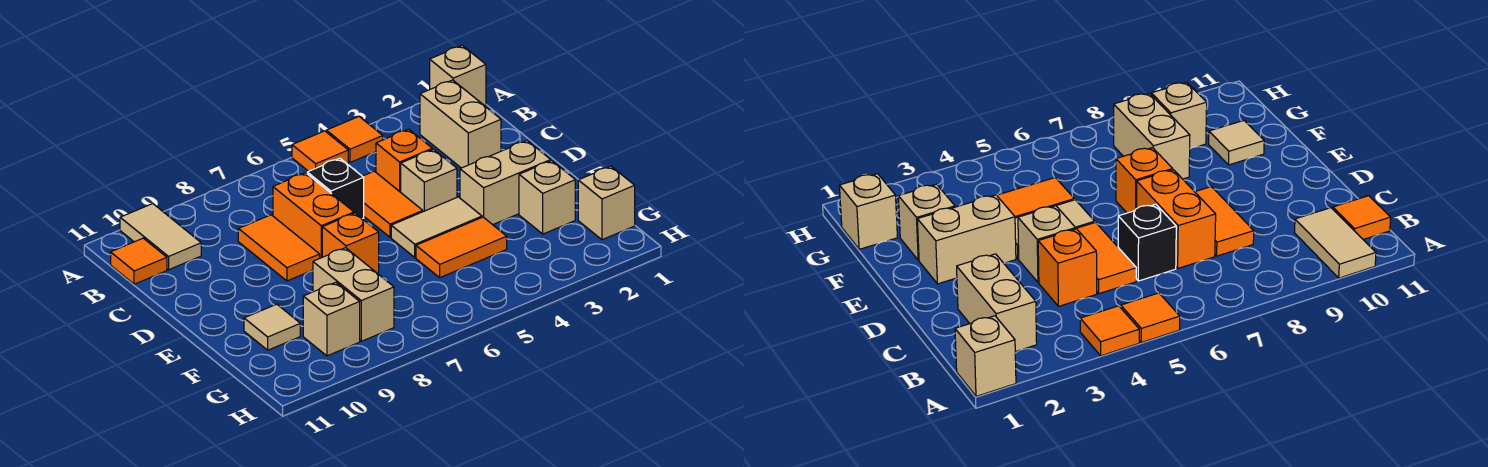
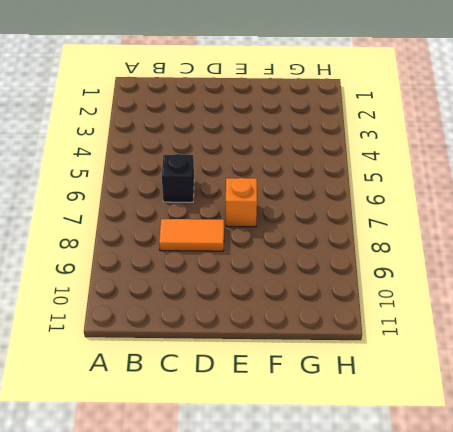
none -> tan 1x1 brick [430,45,486,106]
none -> orange 1x1 tile [326,117,383,162]
none -> orange 1x1 tile [292,131,348,171]

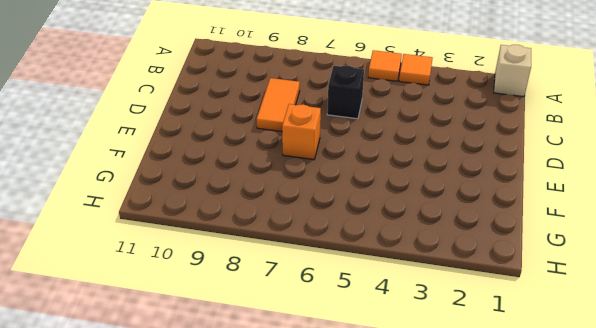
none -> tan 1x2 tile [120,204,201,270]
none -> tan 1x2 brick [420,80,501,168]
none -> orange 1x1 tile [111,238,167,284]

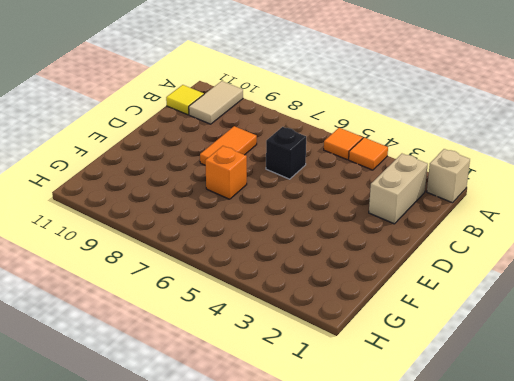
yellow 1x1 tile [166,85,204,115] -> orange 1x1 tile [111,238,167,284]
none -> orange 1x1 brick [376,129,432,192]
none -> orange 1x2 tile [363,171,423,237]
none -> orange 1x2 brick [273,173,354,258]

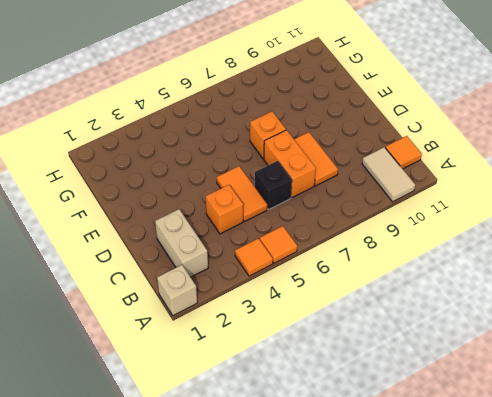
none -> tan 1x1 brick [401,149,457,212]
none -> tan 1x2 brick [460,141,551,225]
none -> tan 1x2 tile [391,197,482,257]

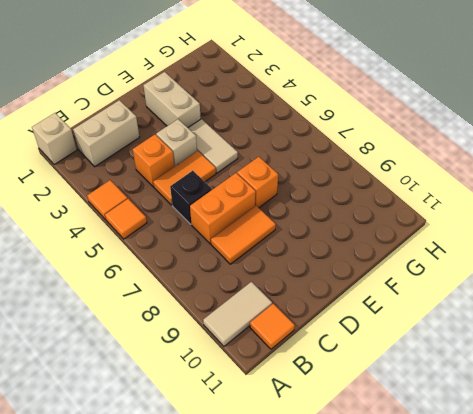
none -> tan 1x1 brick [519,161,575,234]
none -> orange 1x2 tile [416,217,507,277]
none -> tan 1x2 brick [313,248,394,341]

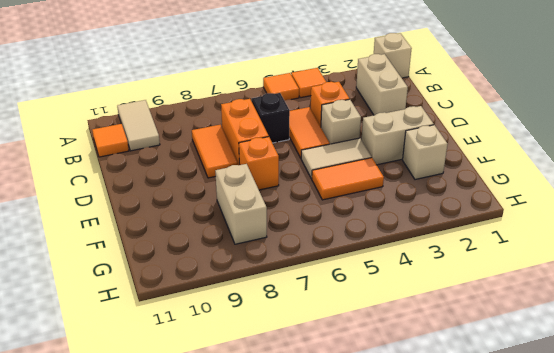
none -> tan 1x1 tile [244,304,300,350]
none -> tan 1x1 brick [578,166,635,240]
none -> tan 1x1 brick [303,282,360,356]

